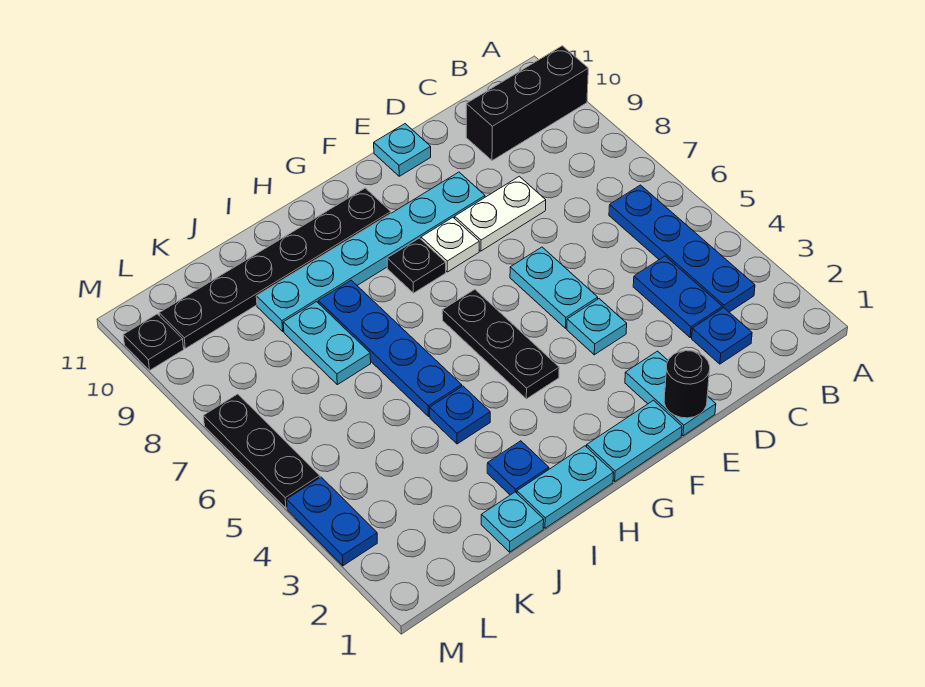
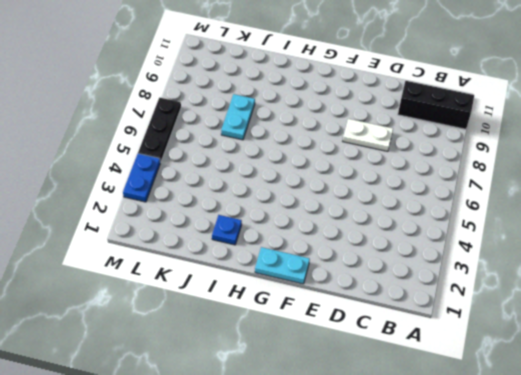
none -> blue 1x4 plate [609,185,755,312]
none -> blue 1x1 plate [692,308,752,364]
none -> blue 1x2 plate [633,256,722,337]

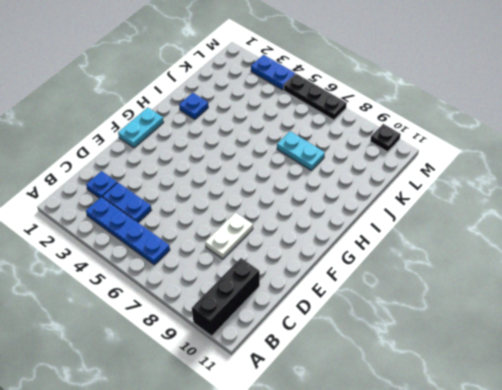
none -> cyan 1x2 plate [625,351,716,436]
none -> cyan 1x1 plate [567,299,627,355]
none -> cyan 1x2 plate [510,247,598,328]

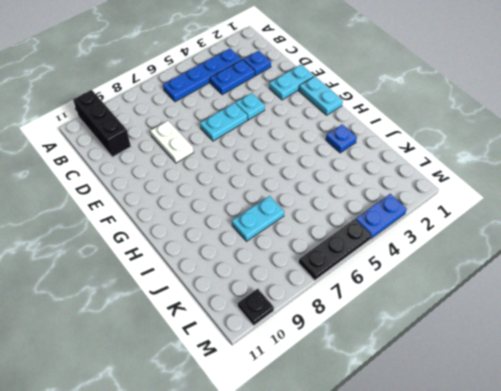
none -> cyan 1x6 plate [256,172,485,331]
none -> cyan 1x1 plate [374,124,431,176]
none -> white 1x1 plate [421,218,479,272]

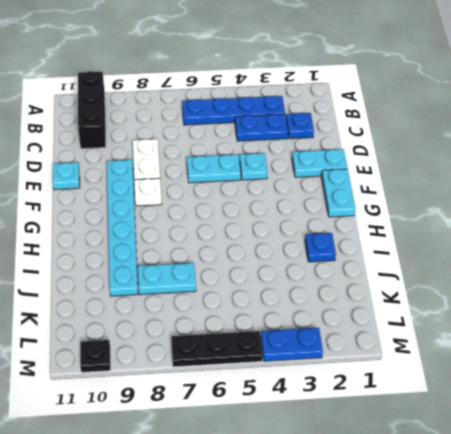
none -> black 1x3 plate [442,289,559,399]
none -> black 1x1 plate [387,238,446,293]
none -> black 1x6 plate [159,188,391,348]

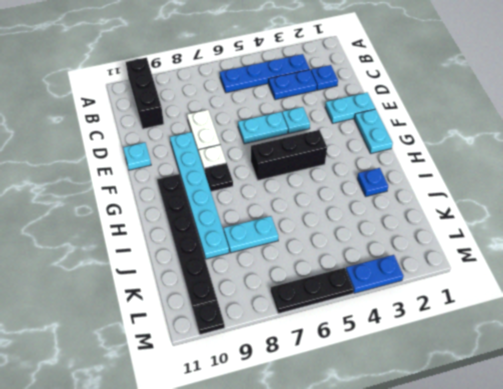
black 1x3 brick [251,130,327,180] -> black 1x3 plate [442,289,559,399]
none -> cyan 1x2 plate [517,446,614,528]
none -> blue 1x1 plate [430,386,490,444]
none -> blue 1x4 plate [318,280,462,417]

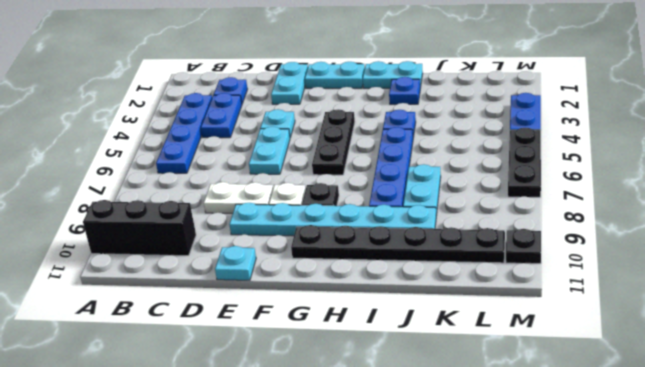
none -> cyan 1x1 plate [481,492,544,552]
none -> black 1x1 round brick [664,351,710,418]

